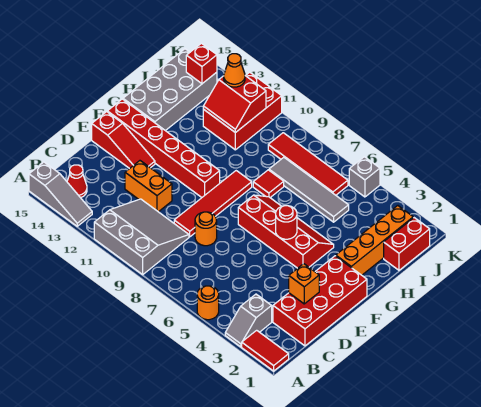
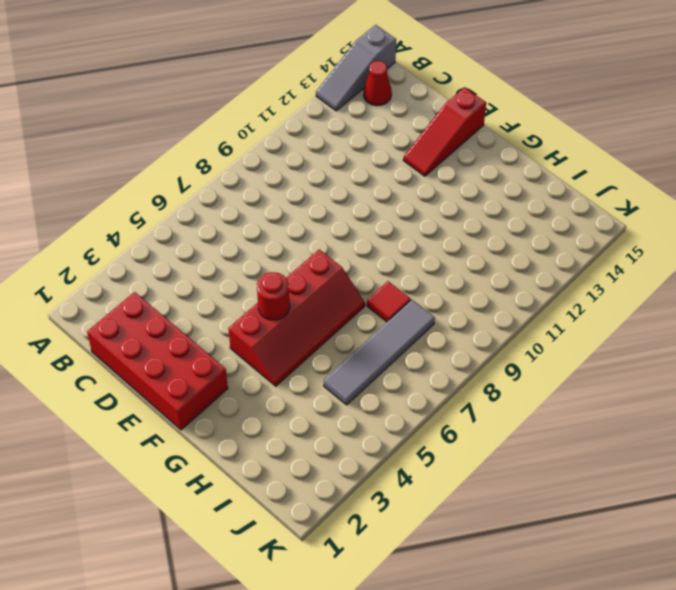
none -> red 1x2 tile [242,330,289,371]
none -> grey 1x2 slope [225,294,272,347]
none -> orange 1x1 round brick [197,286,219,320]

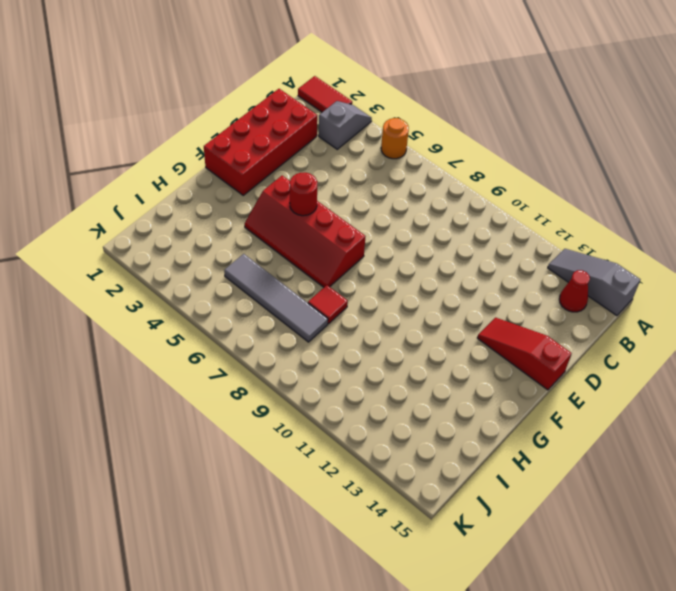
none -> grey 3x3 slope [94,199,189,274]
none -> orange 1x1 round brick [195,212,217,246]
none -> red 1x4 tile [174,171,252,237]

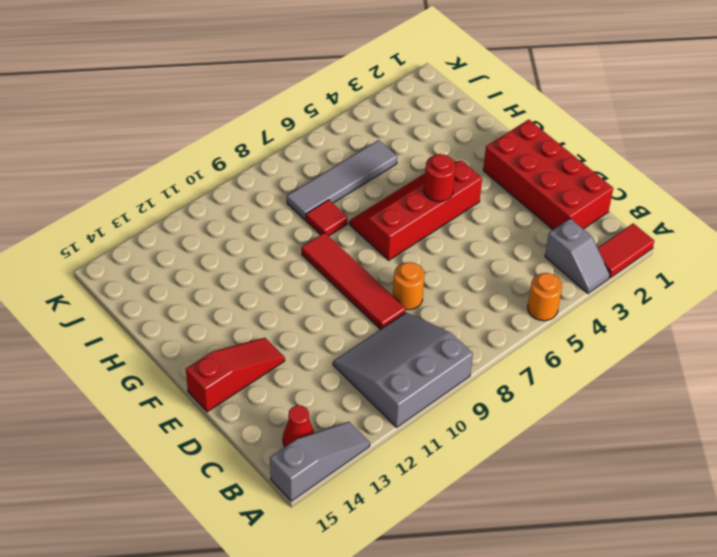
none -> orange 1x2 brick [125,161,172,212]
none -> red 1x6 brick [107,99,220,197]
none -> orange 1x4 brick [336,206,413,275]

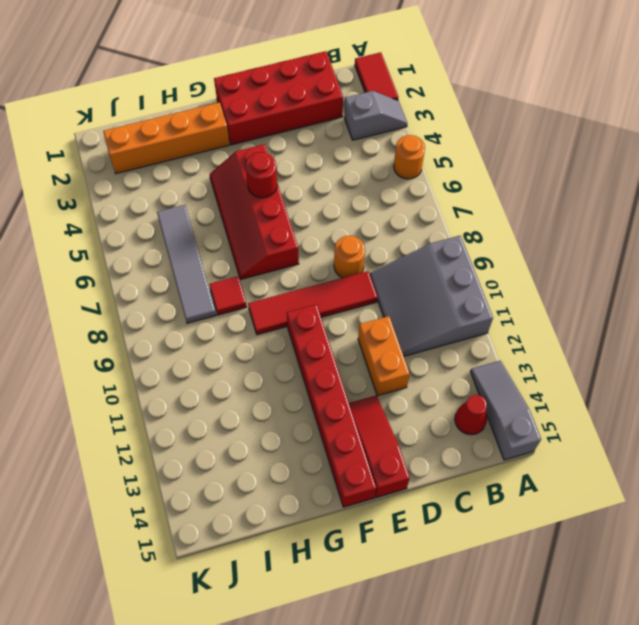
none -> grey 2x4 brick [123,49,217,131]
none -> red 1x2 brick [384,218,430,270]
none -> red 2x3 brick [203,72,282,150]

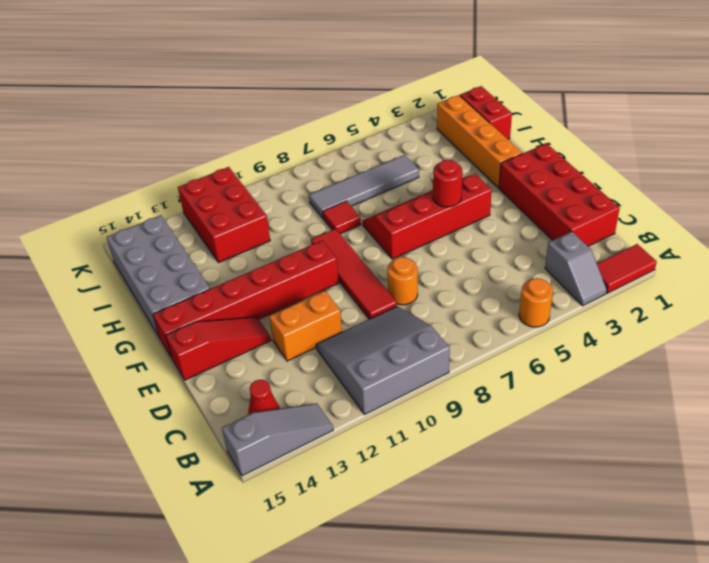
none -> red 1x4 tile [268,133,348,195]
none -> grey 1x1 brick [349,157,380,197]
none -> orange 1x1 brick [289,264,319,304]

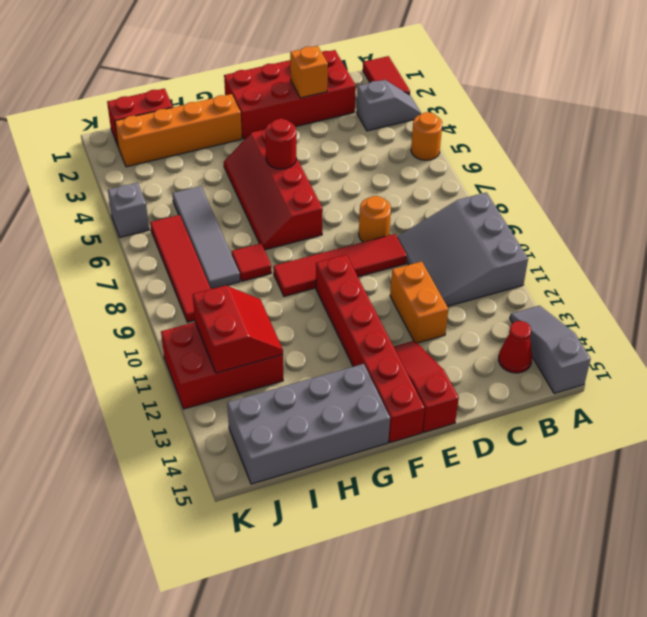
none -> red 1x1 brick [186,43,217,84]
none -> orange 1x1 cone [224,54,245,87]

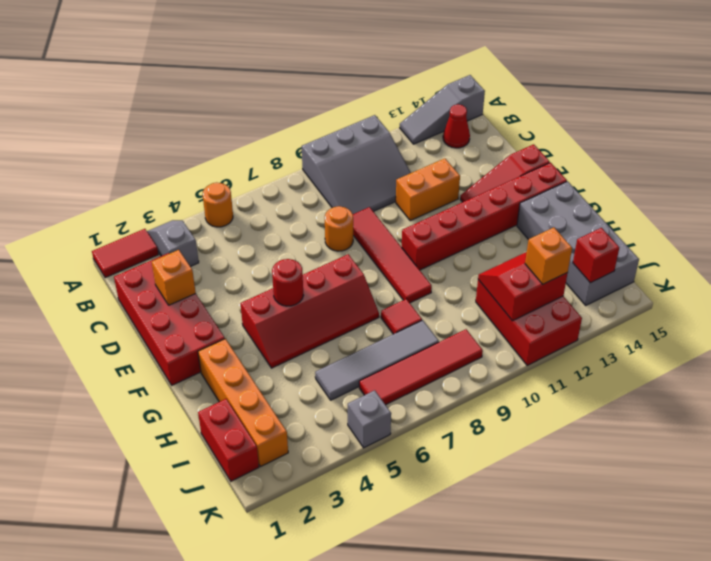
orange 1x1 brick [525,228,572,284] -> orange 1x1 cone [224,54,245,87]

